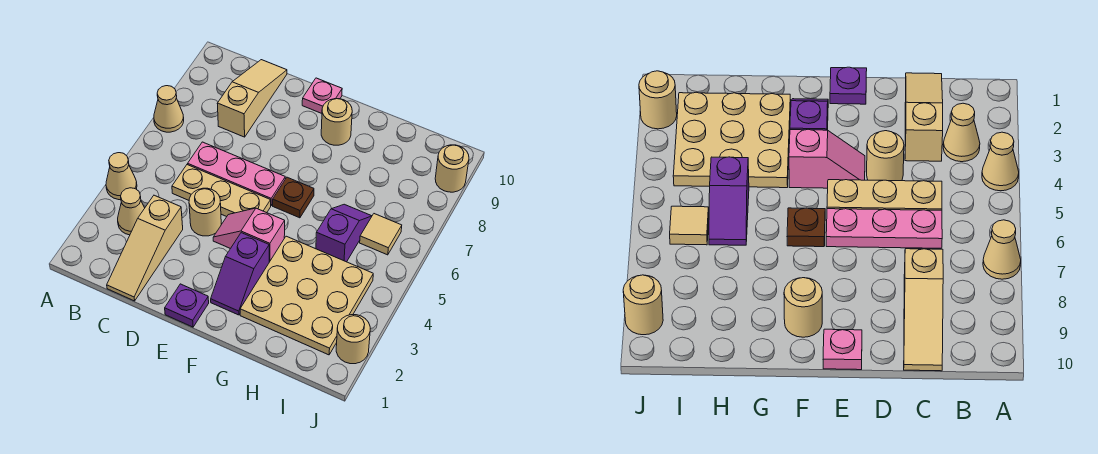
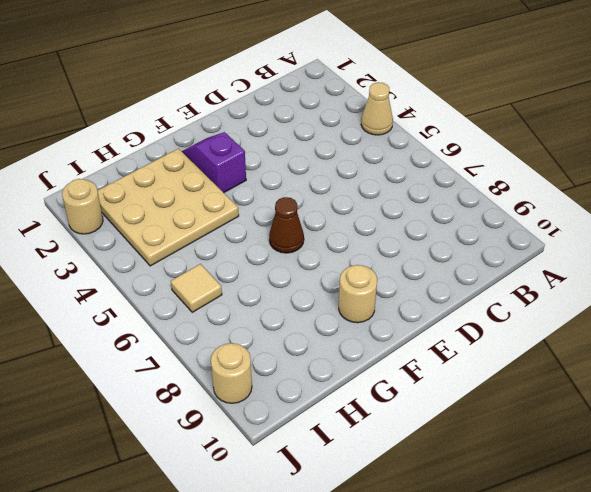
brown 1x1 cone [269,197,304,253] -> brown 1x1 plate [273,177,314,218]
none -> tan 1x1 cone [154,86,184,132]
none -> tan 1x1 cone [118,188,145,235]
none -> tan 1x3 slope [107,195,183,301]

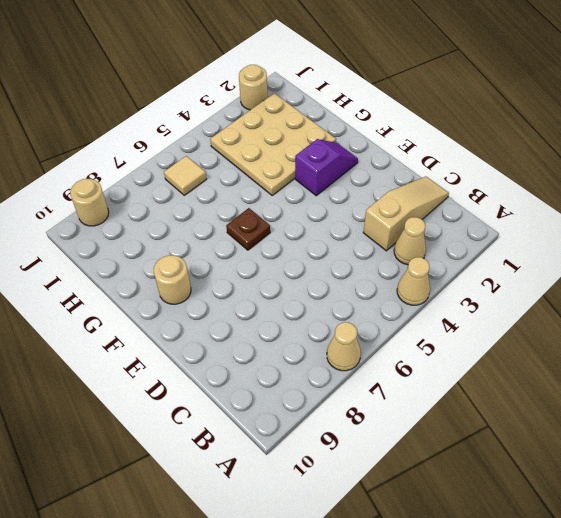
none -> tan 1x3 plate [172,165,271,217]
none -> pink 1x3 plate [188,142,285,205]
none -> tan 1x3 slope [217,60,287,137]

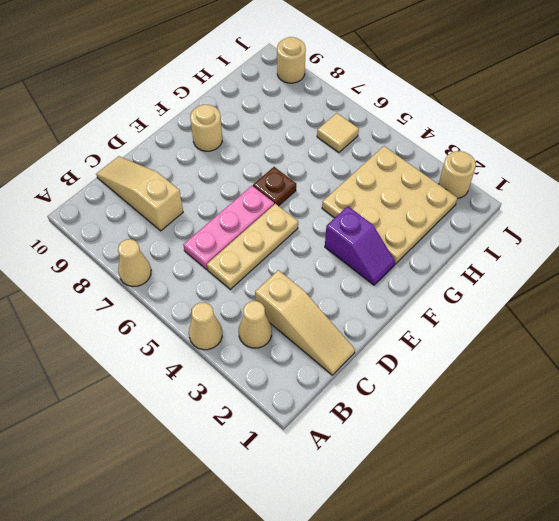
none -> tan 1x1 round brick [189,188,221,236]
none -> purple 1x1 plate [165,284,209,327]
none -> pink 1x2 slope [213,208,285,262]

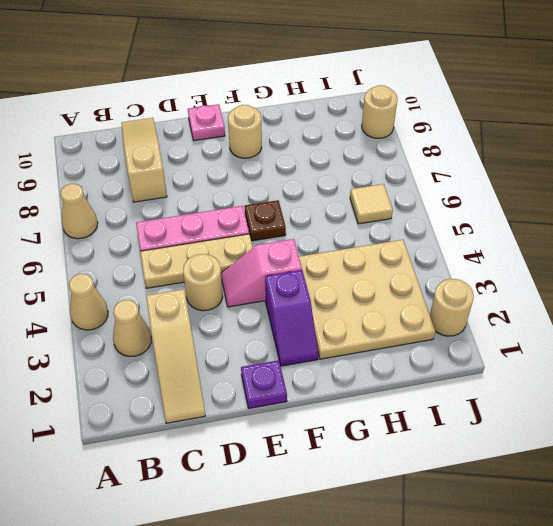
none -> purple 1x2 slope [316,204,372,262]

